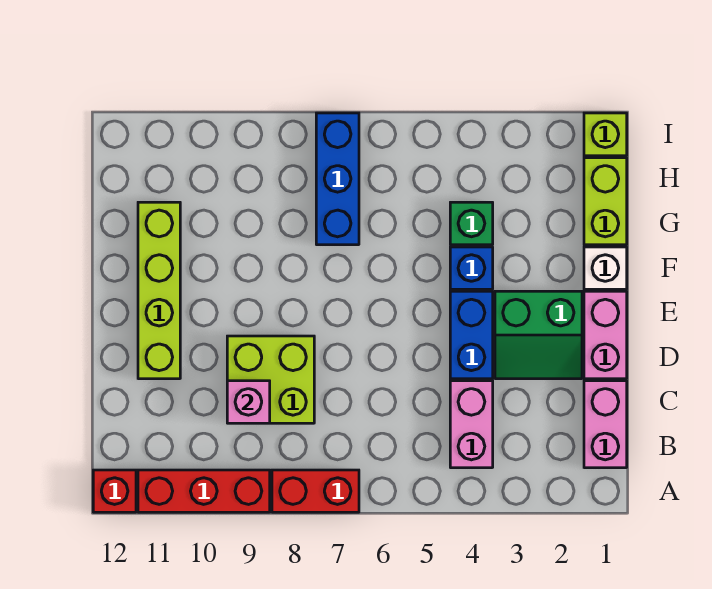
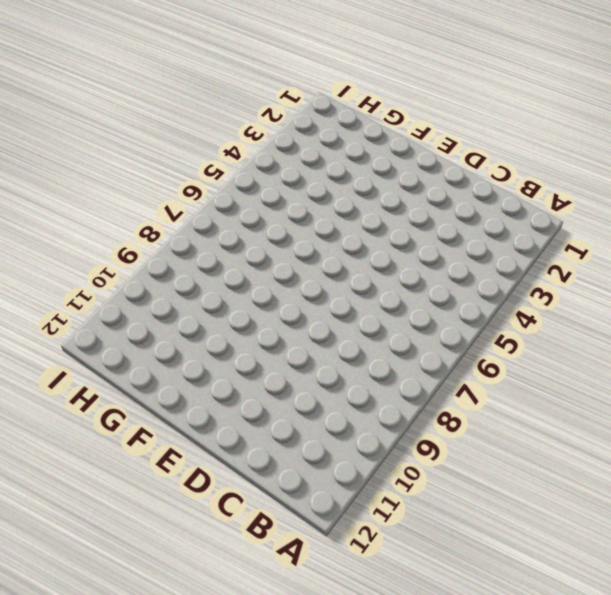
none -> red 1x2 brick [272,470,359,512]
none -> red 1x3 brick [138,470,270,512]
none -> red 1x1 brick [93,470,136,512]

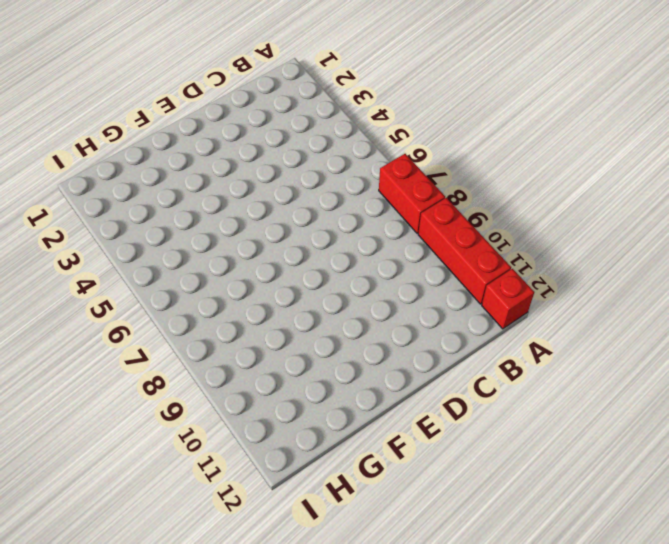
none -> pink 1x2 brick [584,381,627,468]
none -> pink 1x2 brick [450,381,493,468]
none -> lime 2x2 brick [227,336,314,423]

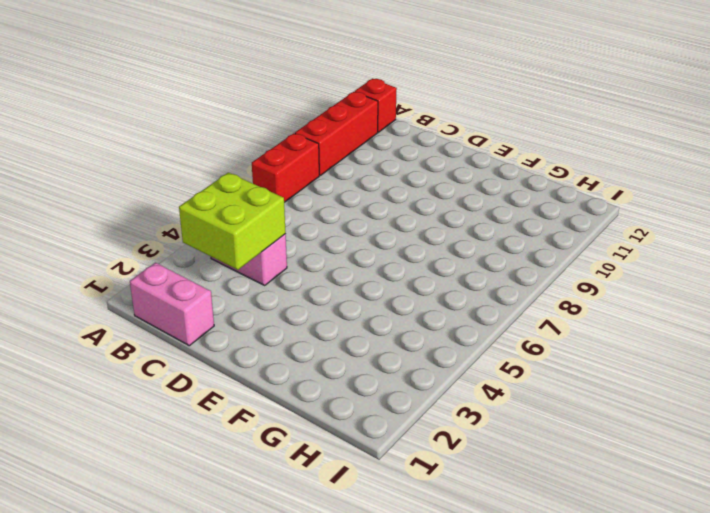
lime 2x2 brick [179,173,286,270] -> lime 2x2 brick moved to [227,336,314,423]
none -> pink 1x2 brick [584,291,627,379]
none -> green 2x2 slope [495,291,582,379]
none -> blue 1x2 brick [450,291,493,379]

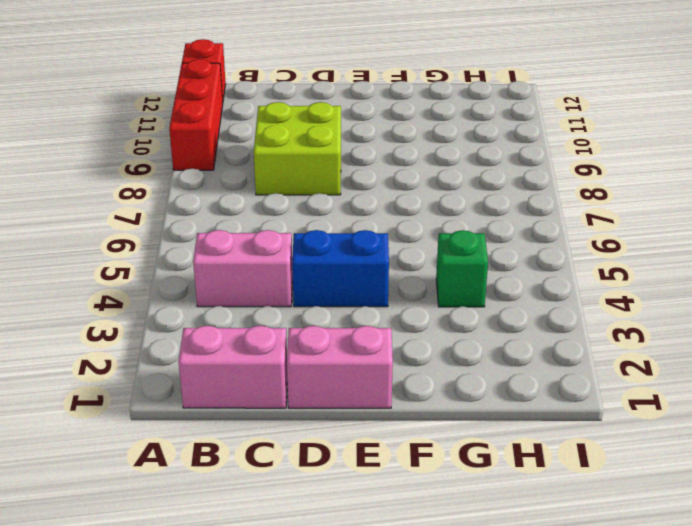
none -> red 1x2 brick [272,470,359,512]
none -> green 2x2 slope [495,291,582,379]
none -> lime 1x4 brick [138,202,180,379]

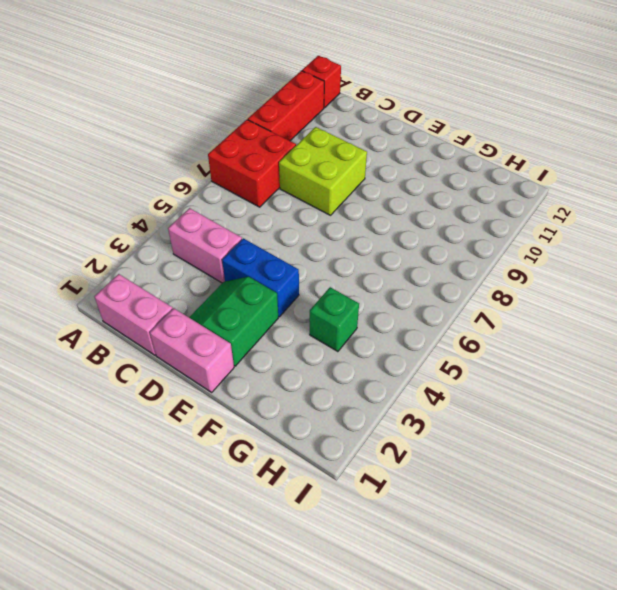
red 2x2 brick [208,120,296,207] -> red 1x2 brick [272,470,359,512]
none -> lime 1x4 brick [138,202,180,379]
none -> white 1x1 brick [584,247,627,289]
none -> blue 1x1 brick [450,247,493,289]

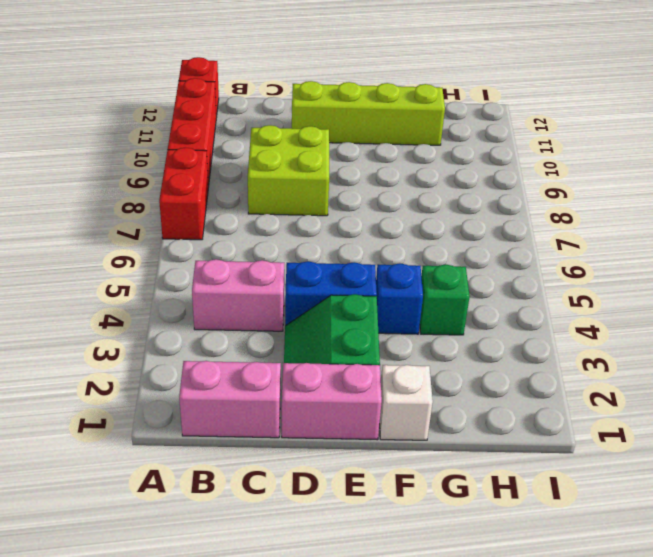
none -> lime 1x2 brick [584,158,627,245]
none -> blue 1x3 brick [316,113,359,245]
none -> lime 1x1 brick [584,113,627,156]

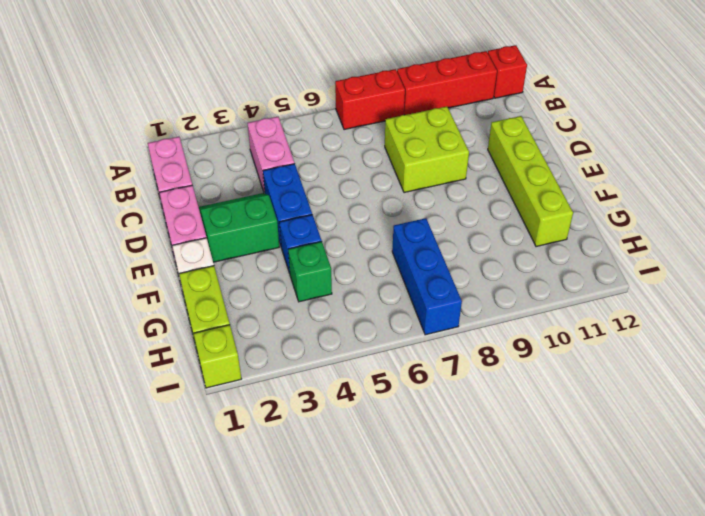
none -> pink 1x1 brick [227,381,270,423]

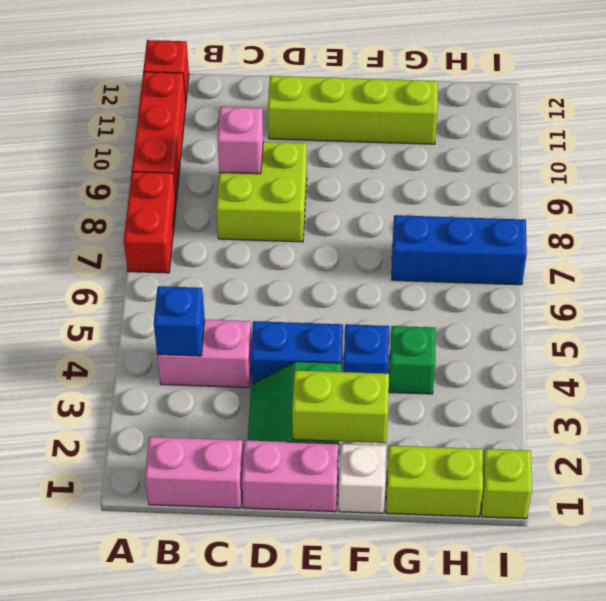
blue 1x1 brick [154,286,205,356] -> none
lime 1x2 brick [292,370,389,443] -> none

